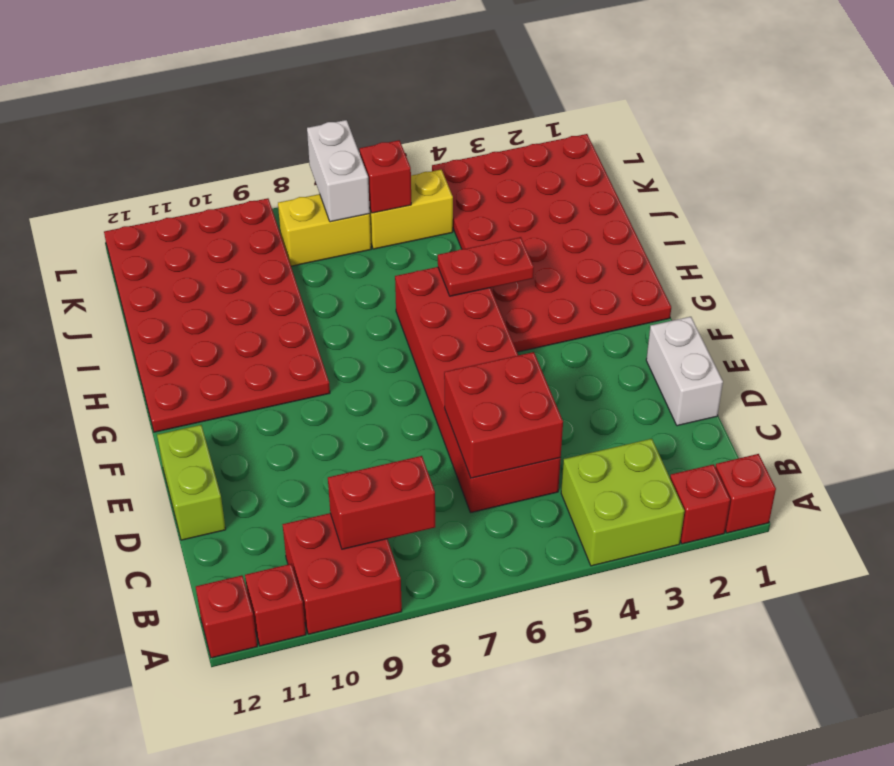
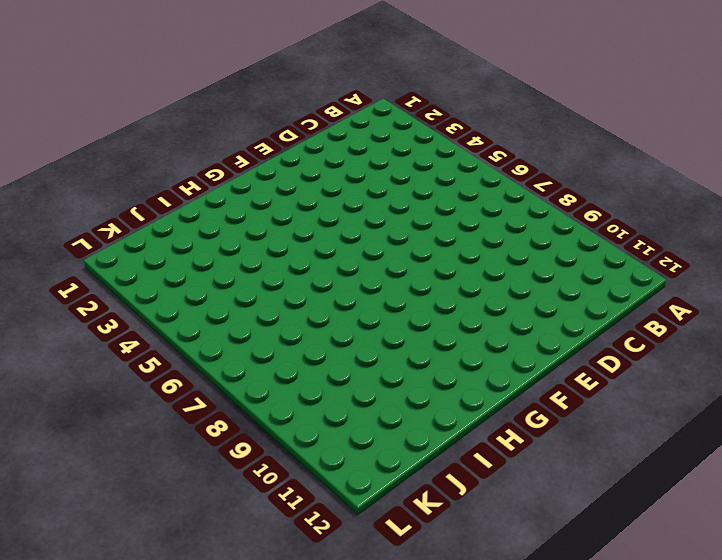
none -> red 1x1 brick [715,454,776,533]
none -> red 1x1 brick [670,464,730,544]
none -> lime 2x2 brick [561,439,685,566]

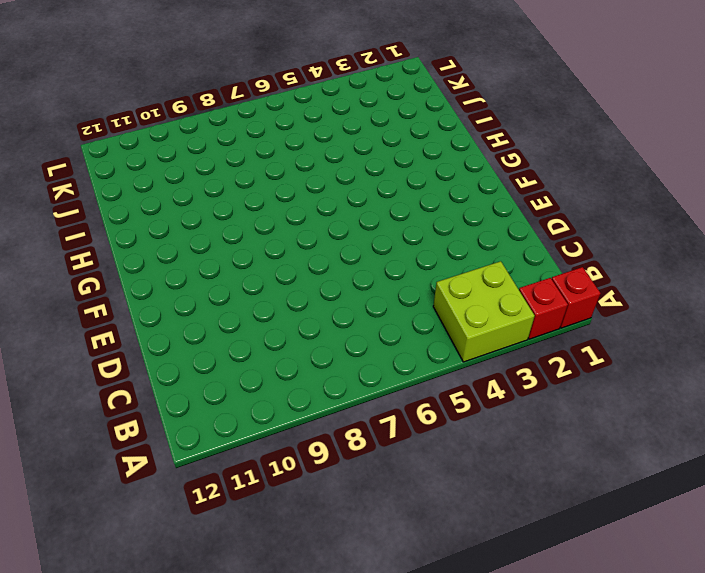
none -> red 2x2 brick [282,513,402,634]
none -> red 1x1 brick [245,564,306,646]
none -> red 1x1 brick [196,575,257,658]

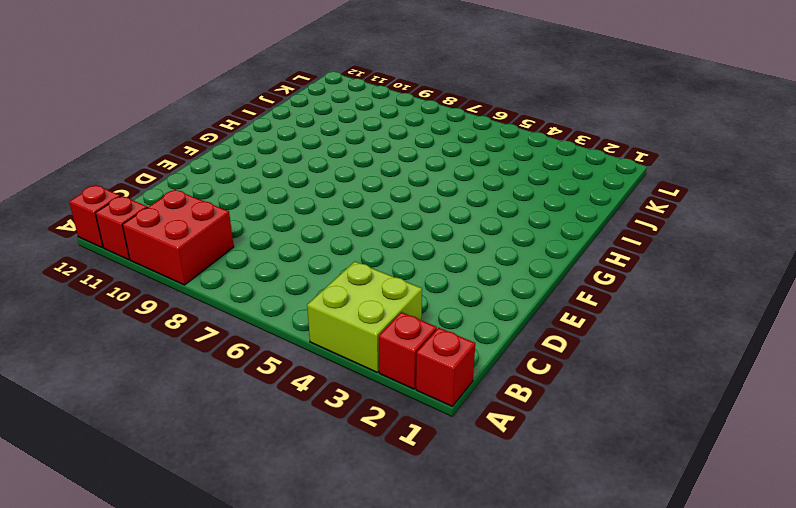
none -> red 2x6 brick [395,267,561,513]
none -> white 1x2 brick [646,317,723,426]
none -> lime 1x2 brick [157,425,226,540]

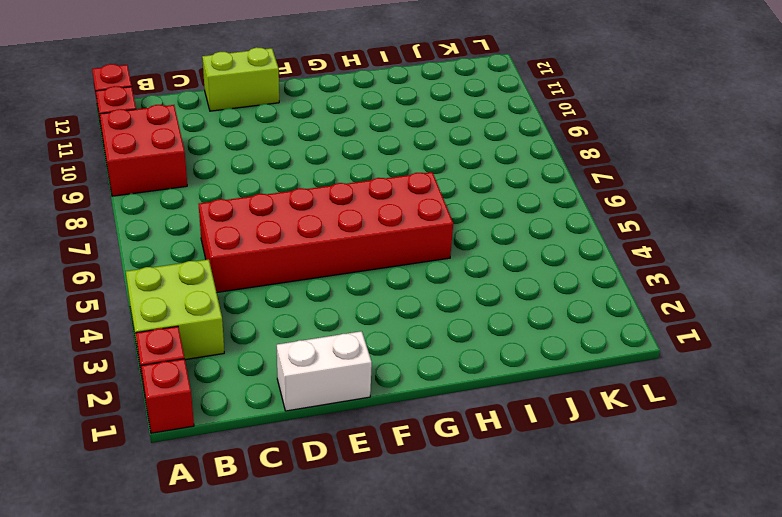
none -> red 4x6 plate [432,134,671,352]
none -> red 4x6 plate [104,198,330,432]
none -> yellow 1x2 brick [369,170,453,249]

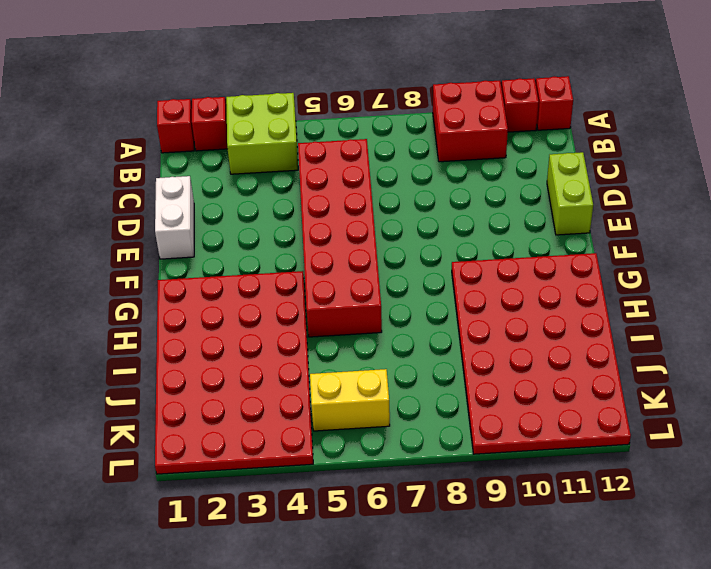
none -> yellow 1x2 brick [278,194,371,266]
none -> red 1x2 brick [328,456,435,549]
none -> red 2x2 brick [444,352,563,478]

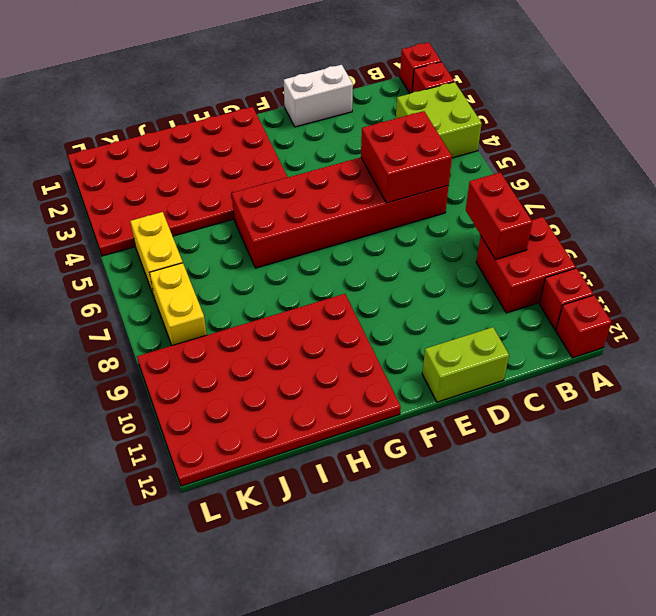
none -> red 1x2 plate [438,237,534,296]
none -> red 1x1 brick [360,140,411,213]
none -> white 1x2 brick [307,120,370,222]

